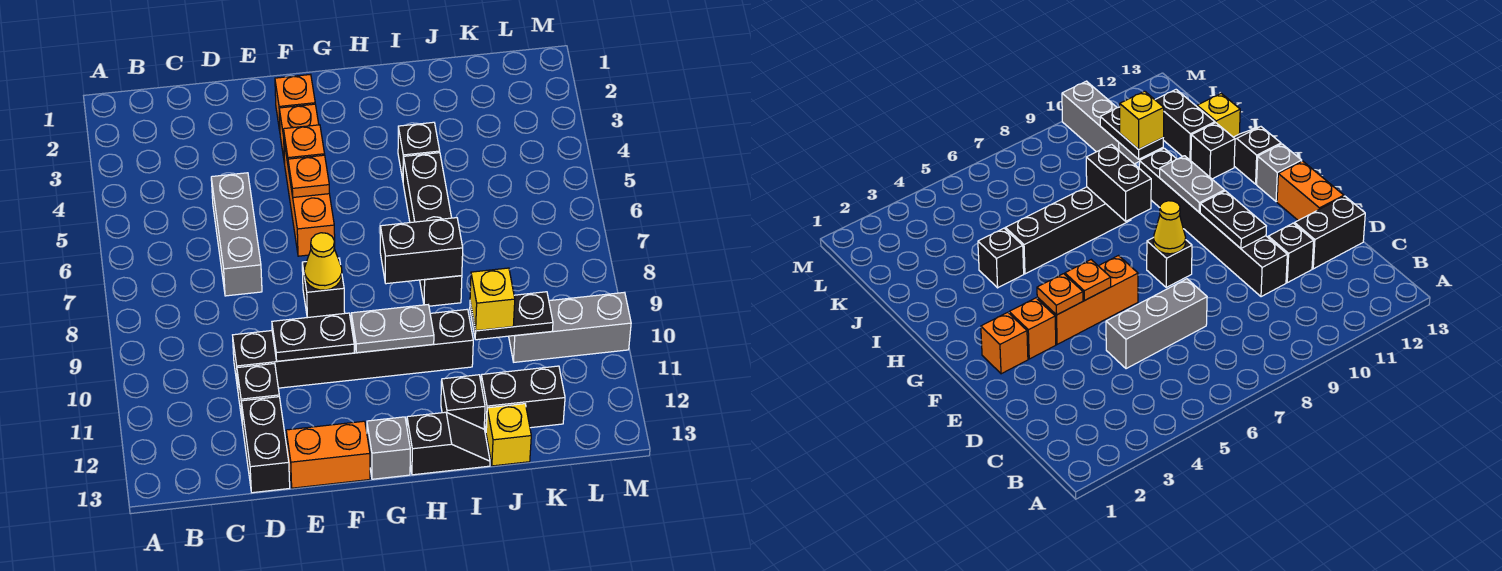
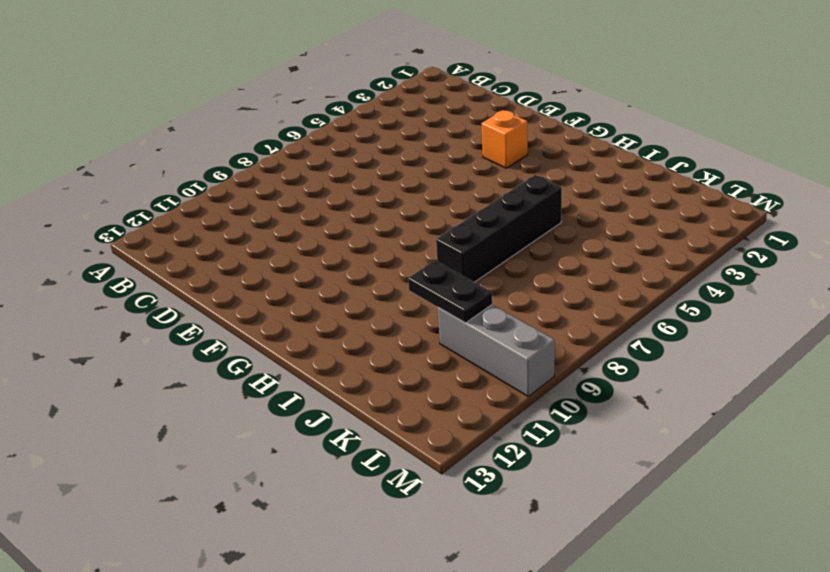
none -> grey 1x3 brick [211,173,262,296]
none -> black 1x6 brick [233,309,473,388]
none -> black 1x1 brick [237,364,279,425]

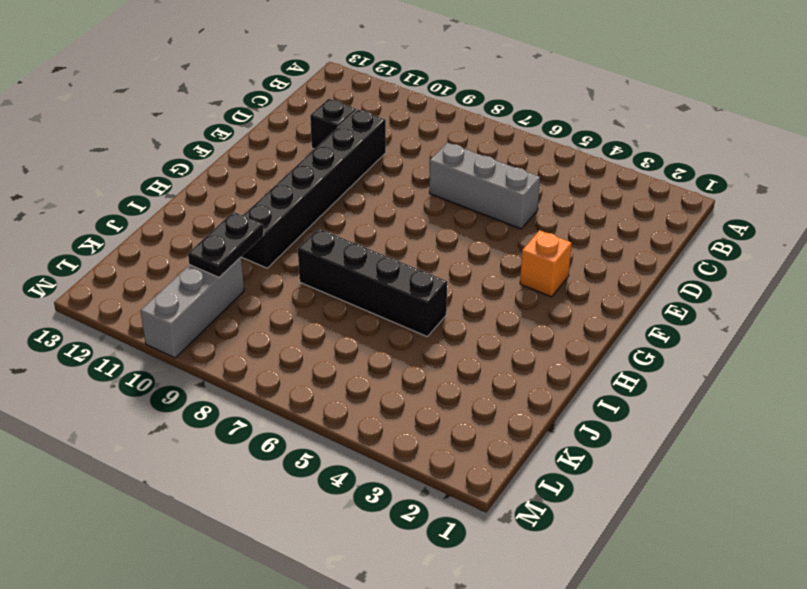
none -> black 1x2 brick [241,397,290,493]
none -> orange 1x2 brick [286,421,370,488]
none -> orange 1x1 brick [275,74,315,131]

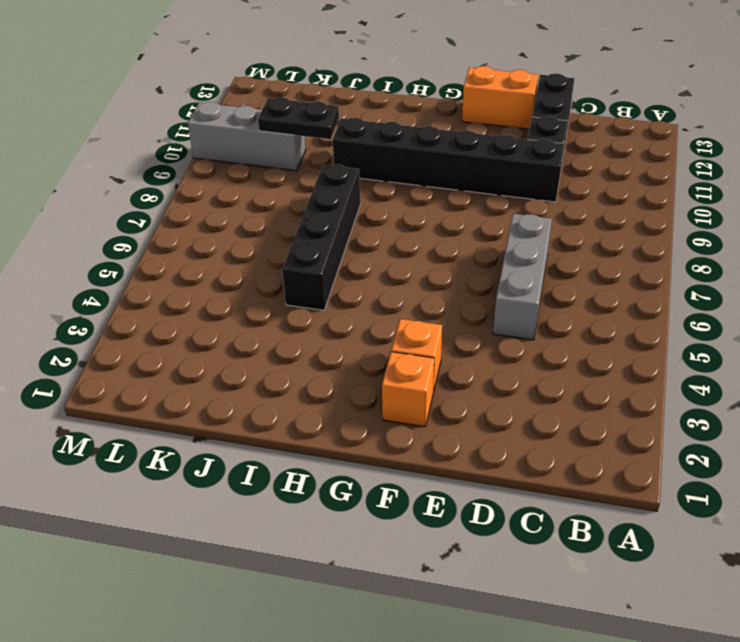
none -> orange 1x3 brick [284,143,335,256]
none -> black 1x1 brick [302,258,345,318]
none -> grey 1x1 brick [367,417,410,479]

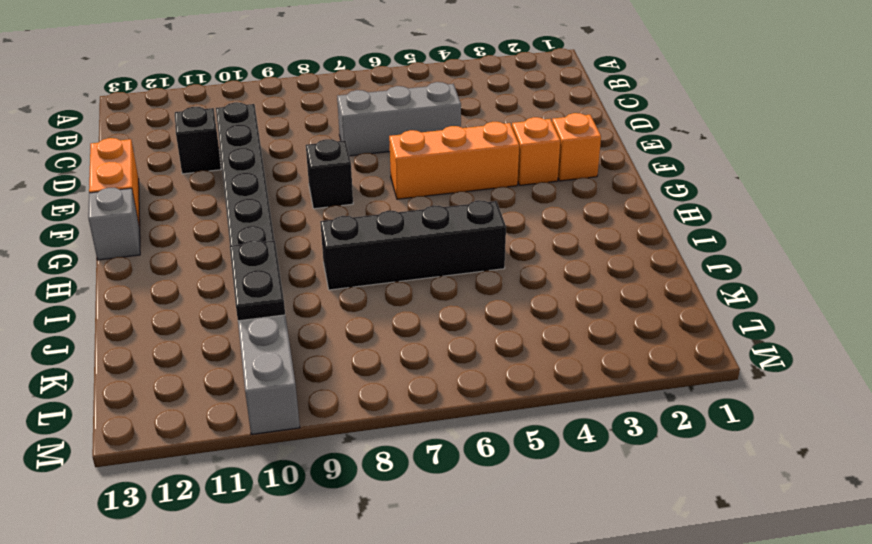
none -> black 1x2 brick [241,397,290,493]
none -> black 1x2 slope [407,412,490,475]
none -> black 1x1 brick [398,122,440,180]

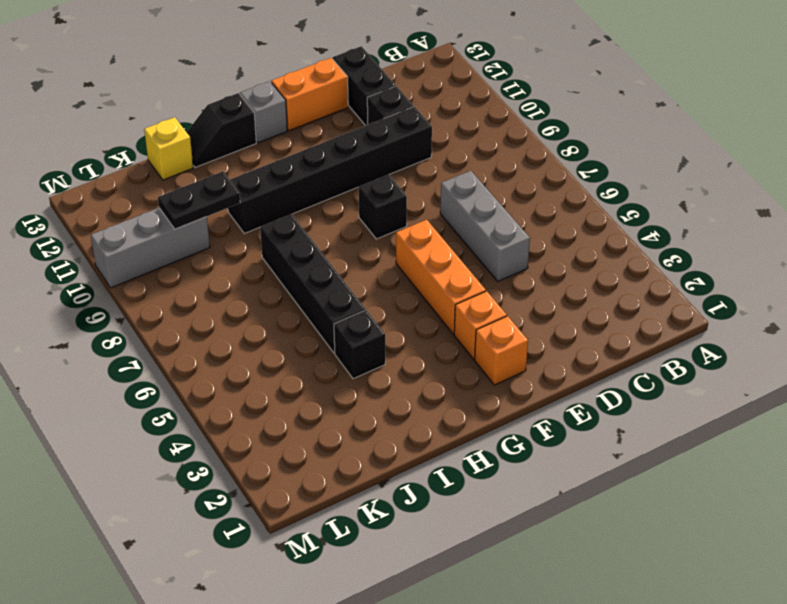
none -> black 1x1 brick [441,375,485,429]
none -> black 1x2 brick [481,366,565,430]
none -> black 1x2 plate [272,313,354,361]

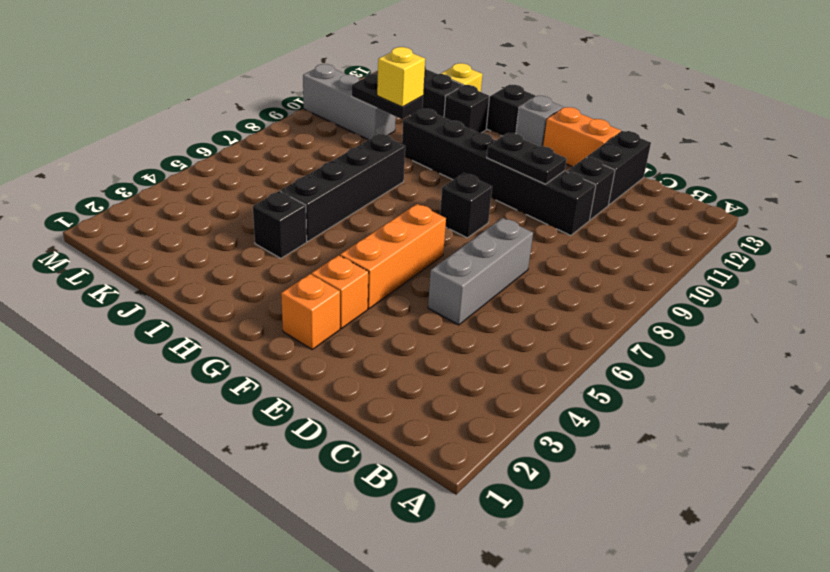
none -> orange 1x1 plate [284,125,325,163]
none -> orange 1x1 plate [288,155,329,197]
none -> yellow 1x1 cone [304,233,342,290]

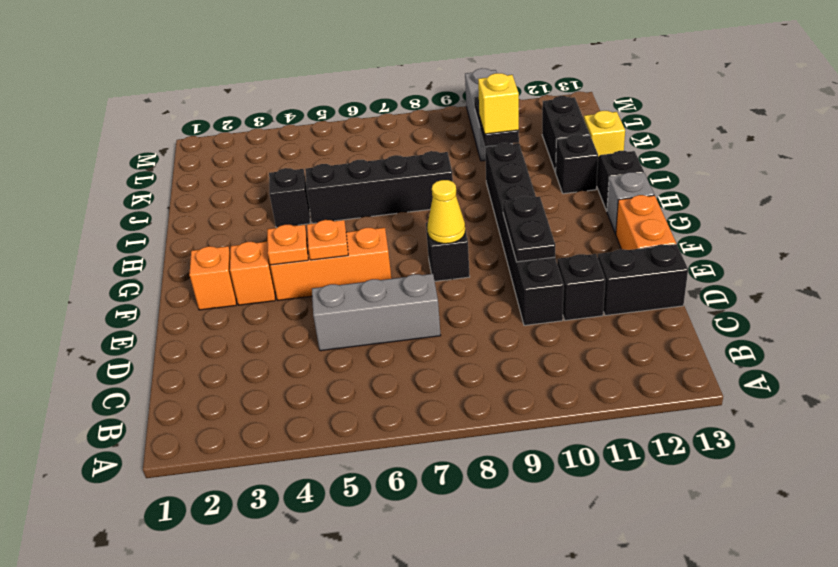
none -> grey 1x2 plate [351,305,434,353]
none -> black 1x2 brick [380,218,463,284]

